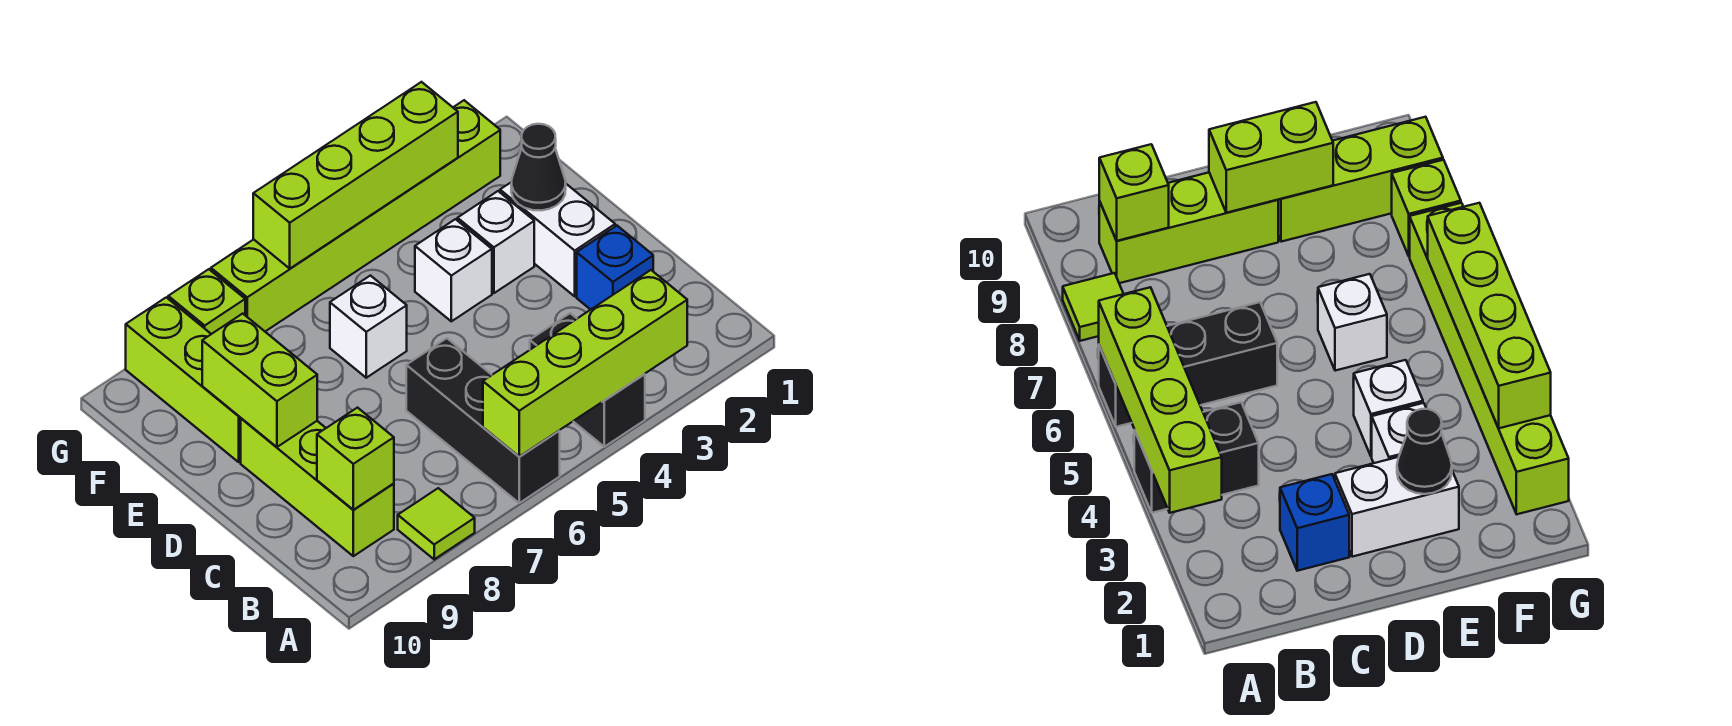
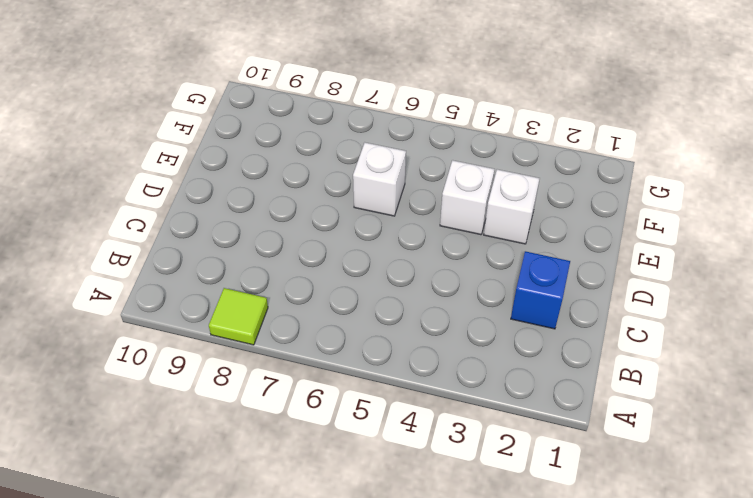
none -> black 1x2 brick [530,313,645,447]
none -> black 1x3 brick [406,338,560,503]
none -> lime 1x3 brick [241,418,394,556]

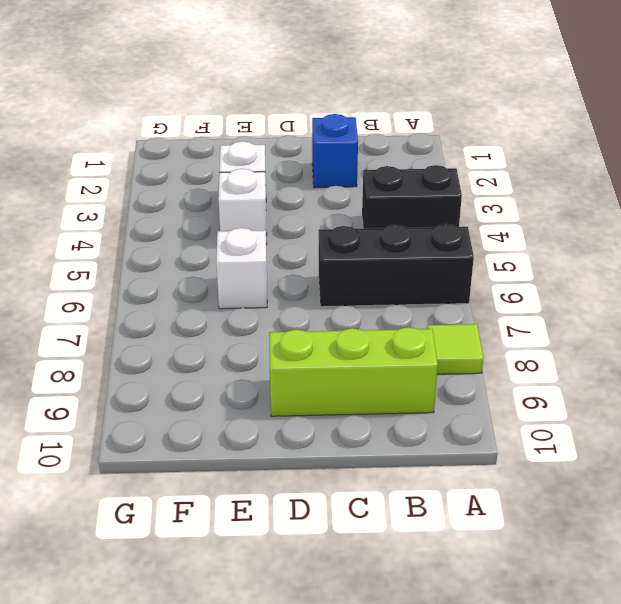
none -> white 1x2 brick [500,182,615,296]
none -> lime 1x3 brick [126,297,241,462]
none -> lime 1x6 brick [211,100,500,331]

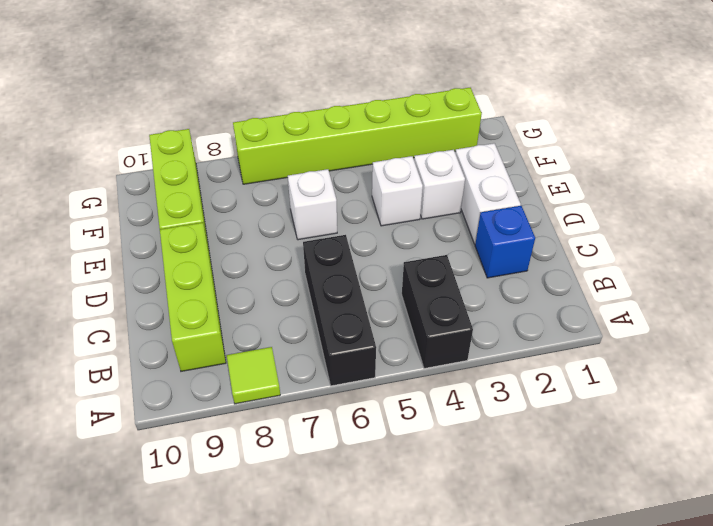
none -> lime 1x1 brick [168,269,245,334]
none -> lime 1x4 brick [483,270,687,457]
none -> lime 1x1 brick [317,408,394,510]

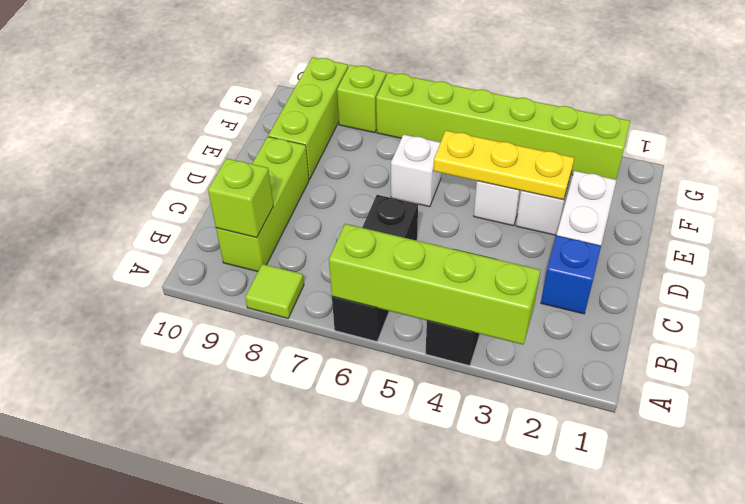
yellow 1x3 plate [434,131,574,200] -> none
none -> lime 1x2 brick [202,314,317,447]
none -> black 1x1 cone [511,124,566,210]
none -> lime 1x4 brick [253,82,458,269]

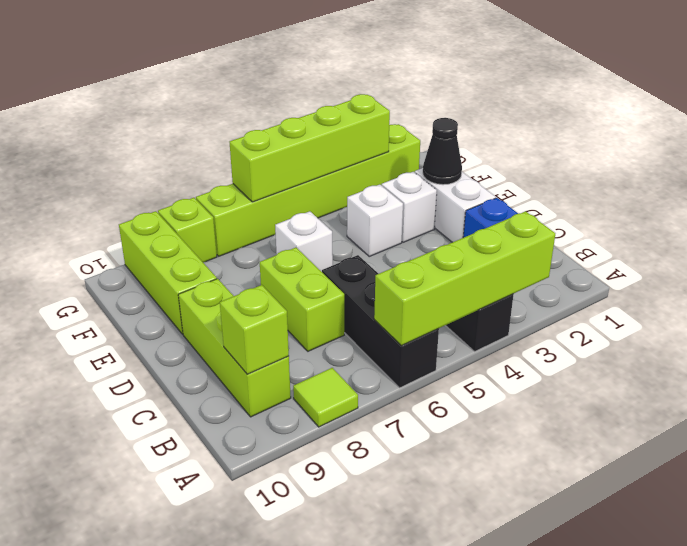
lime 1x2 brick [260,248,344,351] -> lime 1x2 brick moved to [202,314,317,447]

